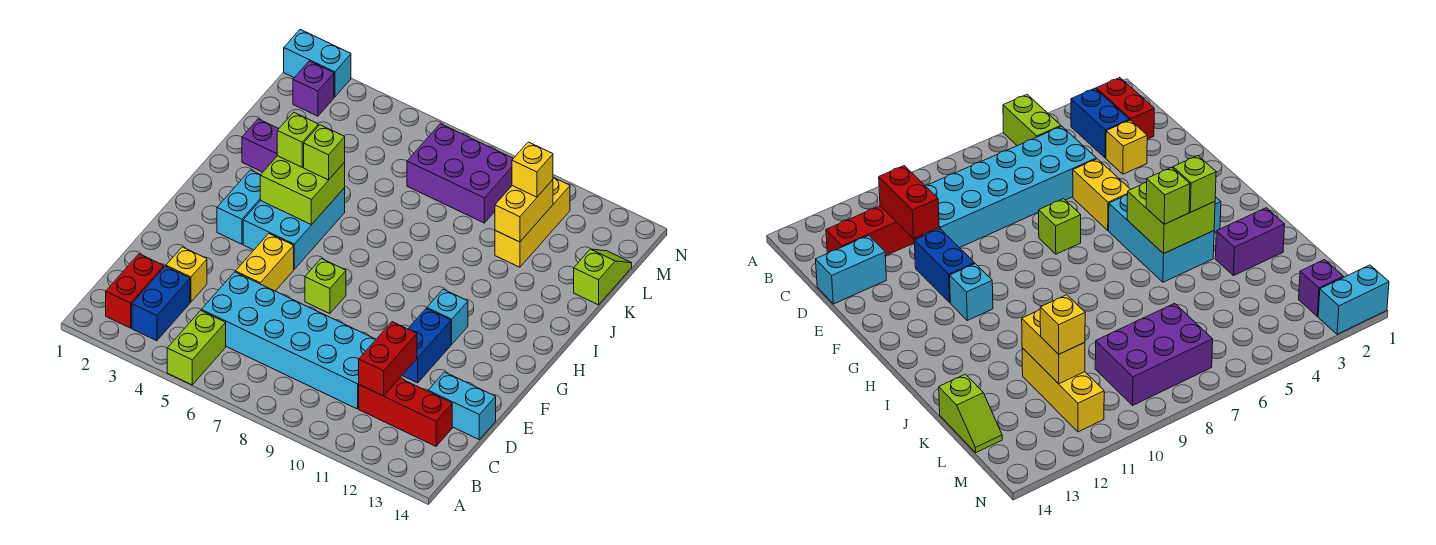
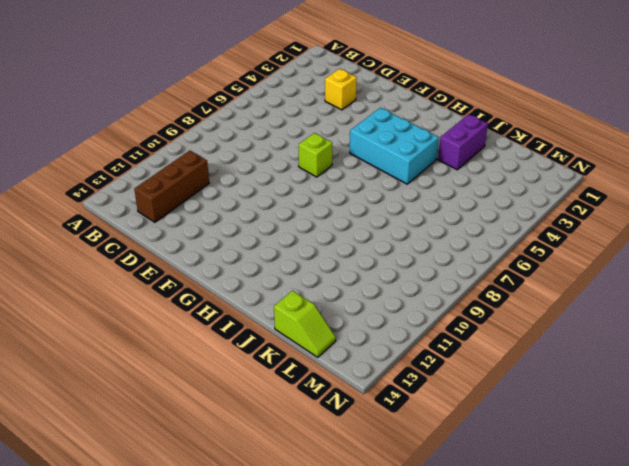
brown 1x3 brick [134,151,209,222] -> red 1x3 brick [359,378,452,446]
none -> lime 1x2 brick [167,311,226,385]
none -> red 1x2 brick [106,254,164,328]
none -> blue 1x2 brick [132,266,190,341]

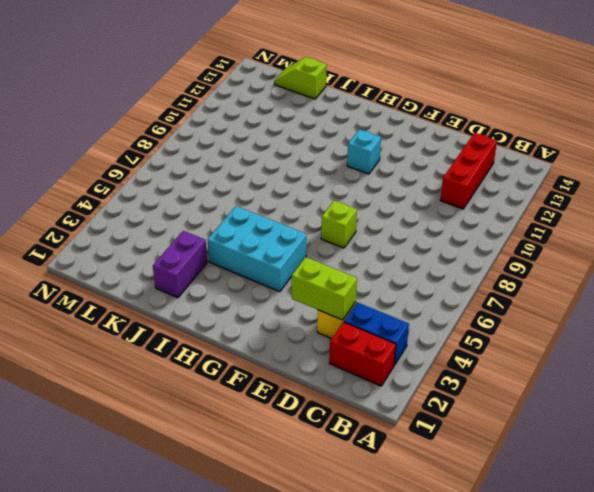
lime 1x2 brick [292,257,357,320] -> lime 1x2 brick moved to [167,311,226,385]
none -> cyan 2x6 brick [201,272,376,409]
none -> cyan 1x2 brick [428,372,496,439]
none -> yellow 1x2 brick [235,234,294,291]

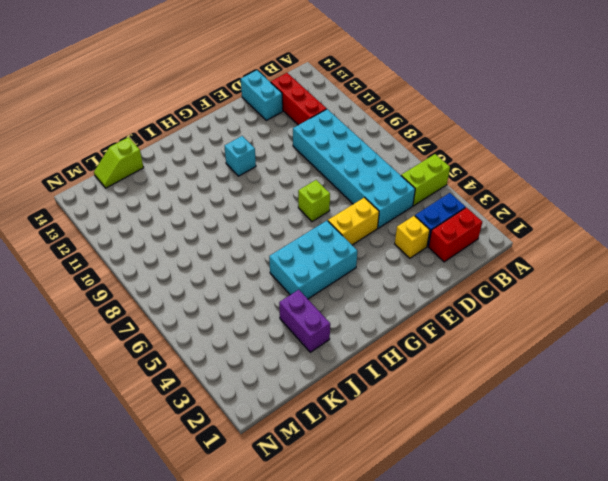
none -> blue 1x2 brick [402,309,451,383]
none -> cyan 1x2 brick [217,170,260,244]
none -> yellow 1x3 brick [495,177,570,267]

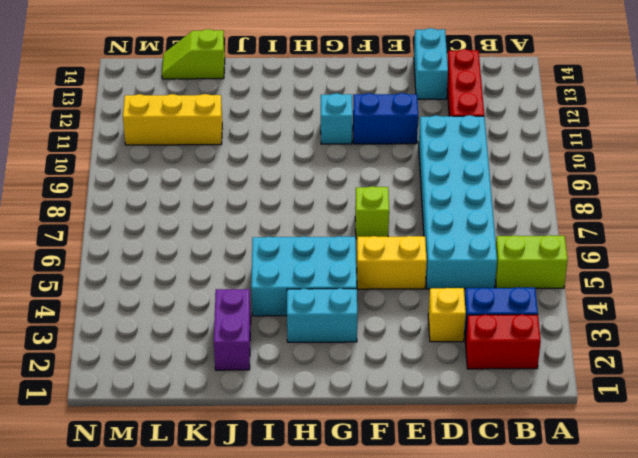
none -> purple 2x3 brick [407,124,513,223]
none -> purple 1x1 brick [293,61,334,116]
none -> cyan 1x2 brick [284,29,351,97]

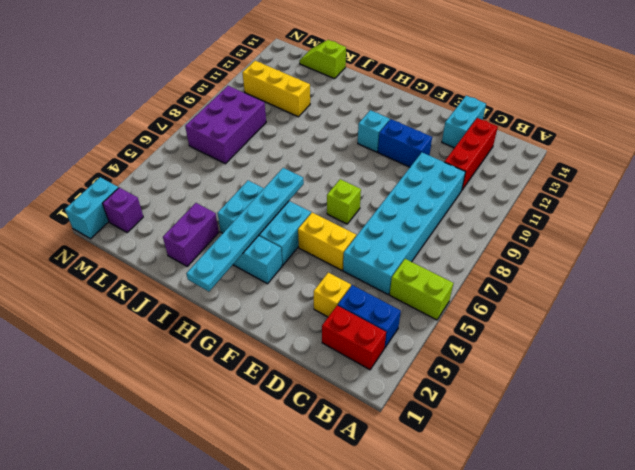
cyan 1x6 plate [186,168,304,291] -> lime 2x2 brick [260,156,345,225]
none -> red 1x2 brick [359,322,417,396]
none -> yellow 1x2 brick [495,180,553,242]
none -> lime 1x1 brick [277,112,318,167]

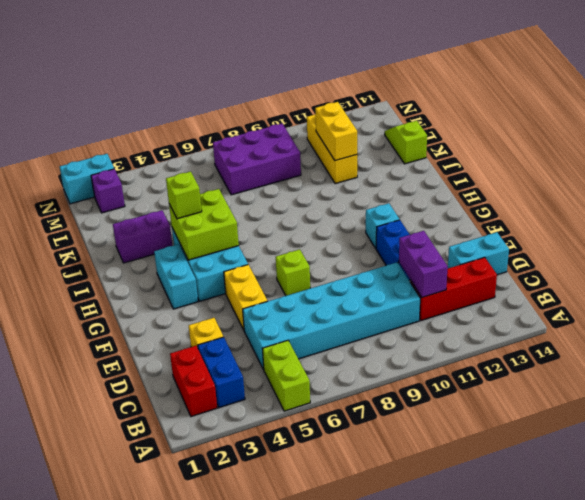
purple 1x2 brick [399,231,448,297] -> red 1x2 brick [359,322,417,396]
none -> lime 1x1 brick [304,125,345,180]
none -> yellow 1x1 brick [512,142,553,197]

